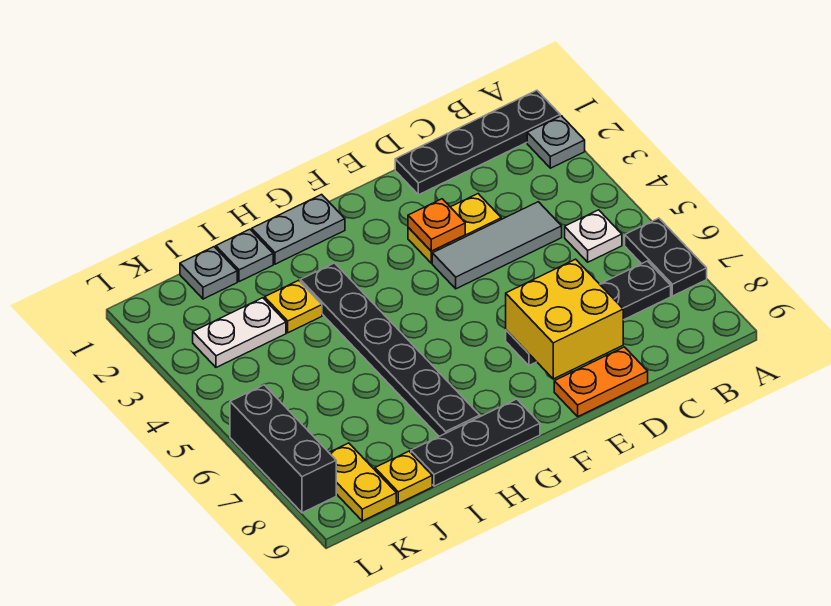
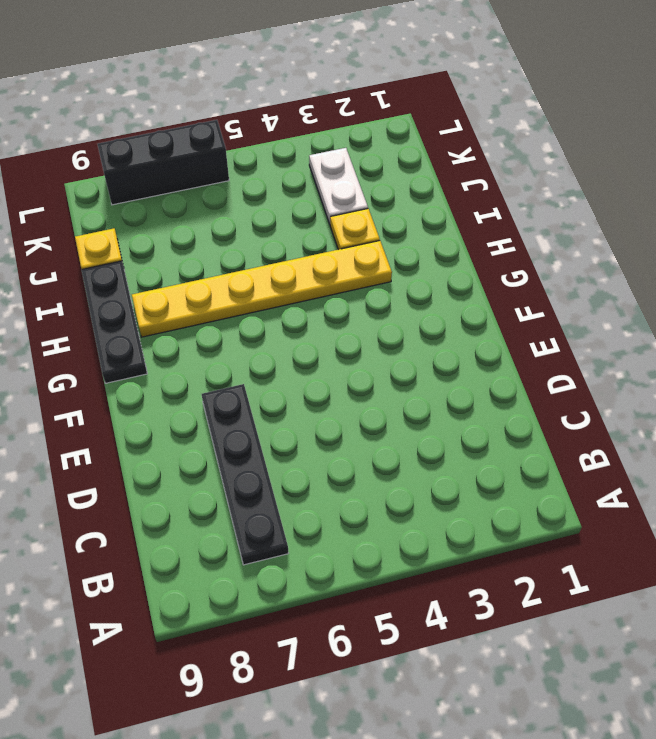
yellow 1x6 plate [132,241,392,337] -> black 1x6 plate [300,263,480,436]
none -> black 1x4 plate [395,90,560,195]
none -> grey 1x1 plate [527,116,585,168]
none -> black 1x2 plate [625,218,707,296]

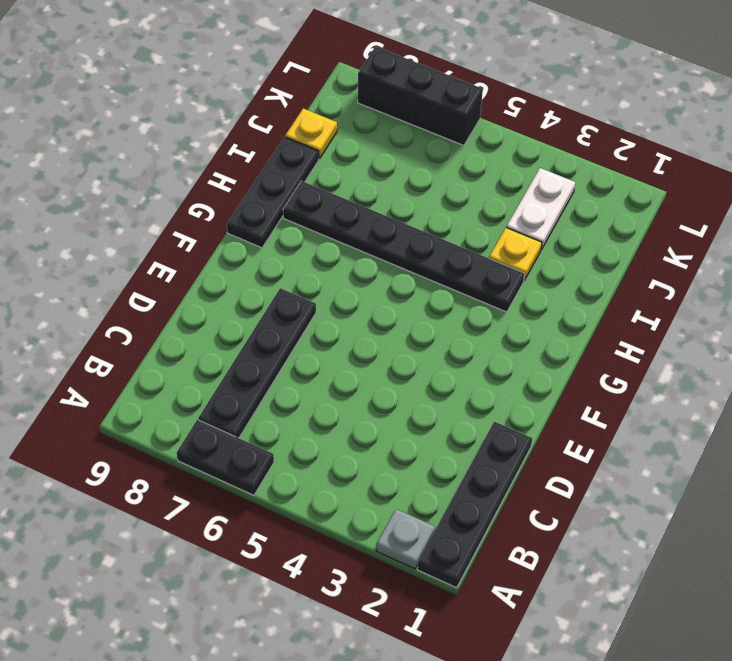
none -> white 1x1 plate [565,210,622,262]
none -> grey 1x3 tile [432,202,562,289]
none -> yellow 1x2 plate [408,194,501,263]

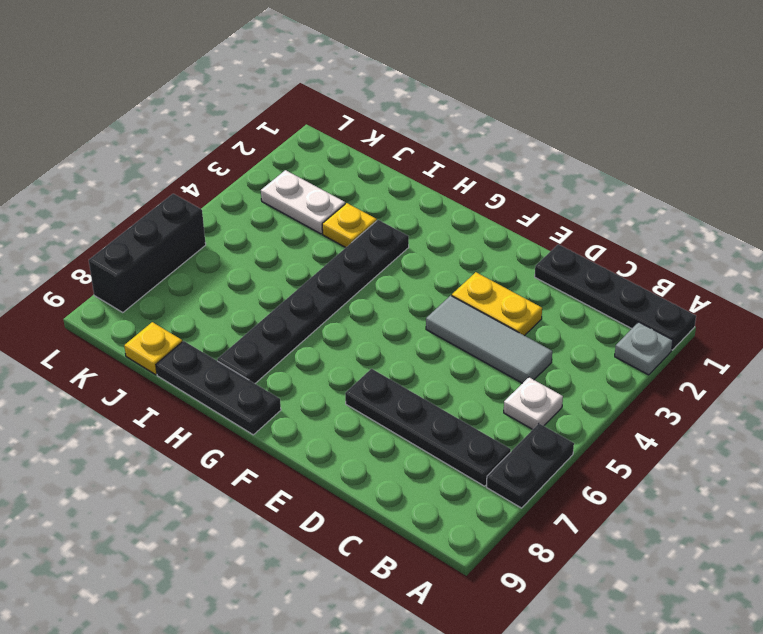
none -> orange 1x2 plate [554,347,648,416]
none -> grey 1x2 plate [252,195,345,264]
none -> grey 1x1 plate [216,229,273,282]

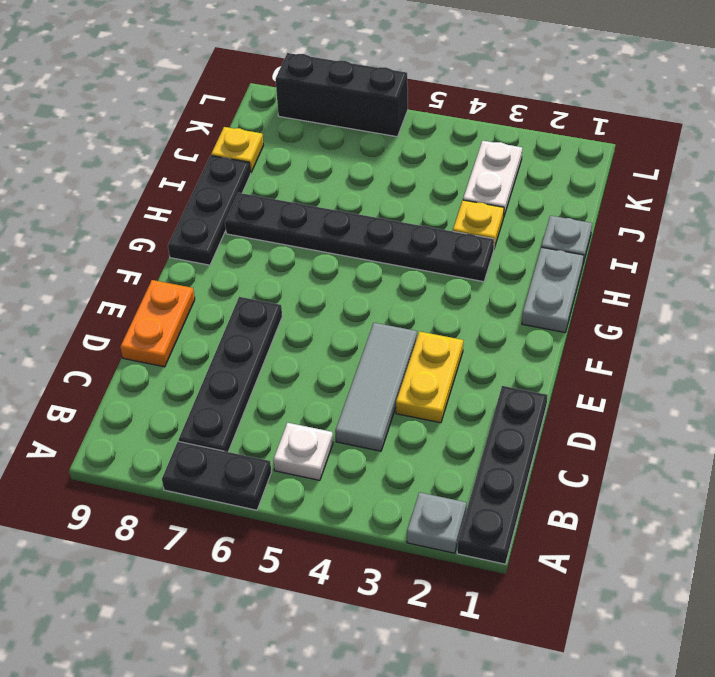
none -> grey 1x1 plate [180,247,237,299]
none -> yellow 1x2 plate [329,443,396,521]
none -> yellow 2x2 brick [506,259,623,379]

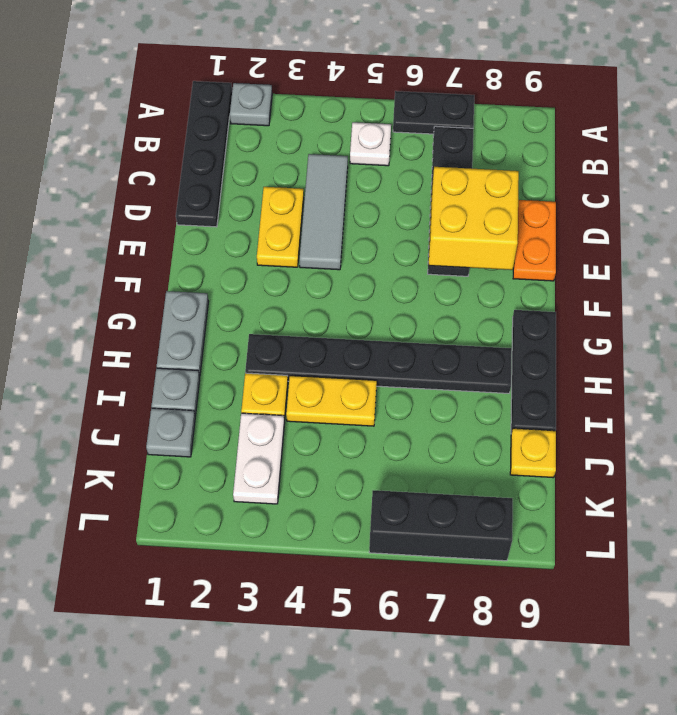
yellow 1x2 plate [286,376,377,426] -> yellow 1x2 plate moved to [329,443,396,521]
none -> orange 1x1 plate [408,199,465,251]

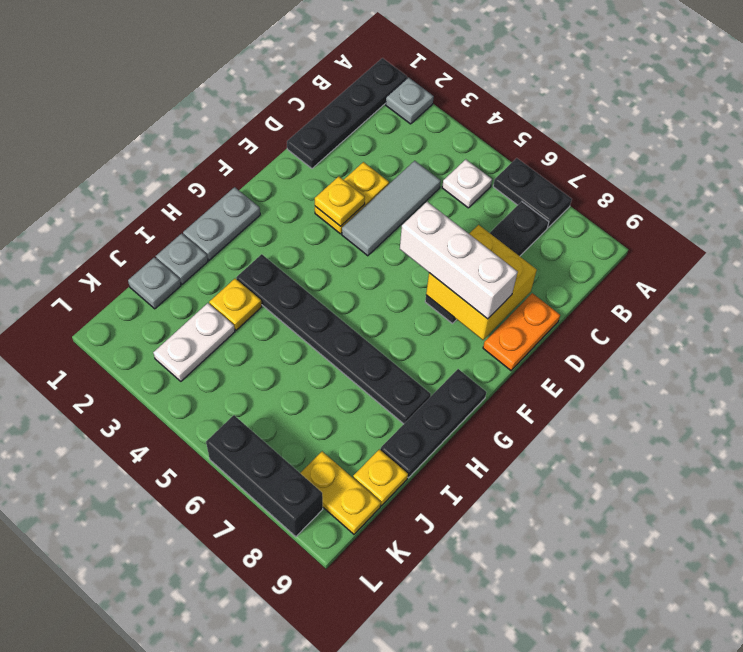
yellow 1x1 plate [315,176,365,226] -> orange 1x1 plate [408,199,465,251]
white 1x3 brick [400,202,518,319] -> none

